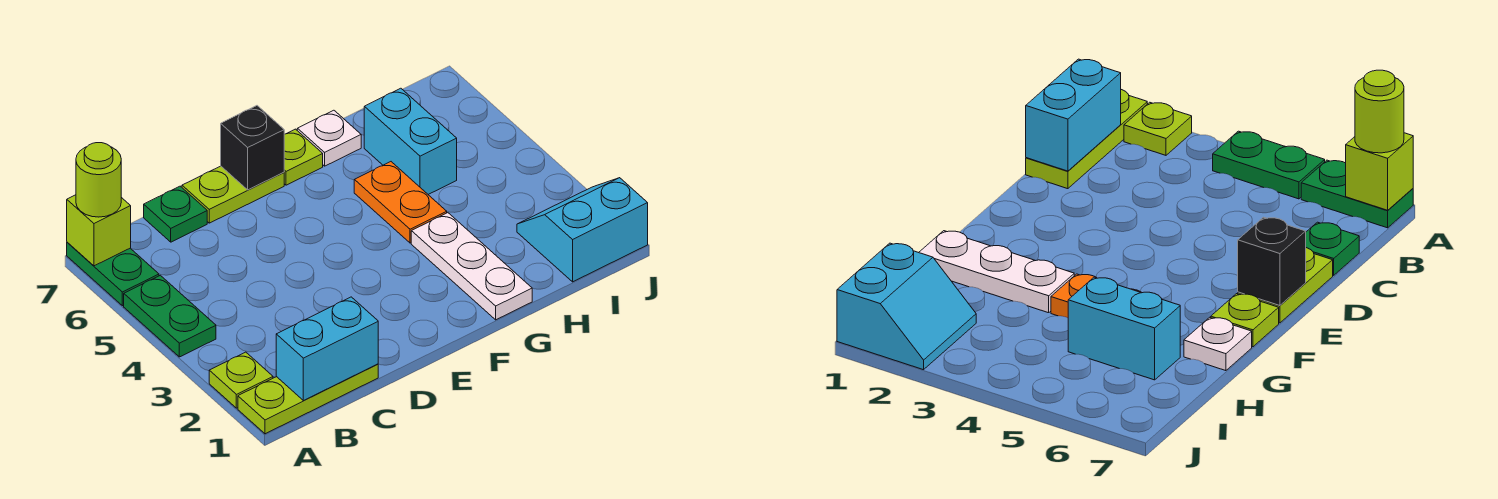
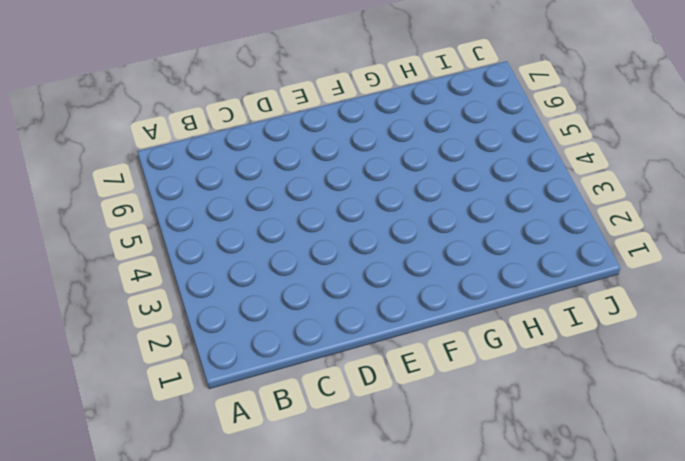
none -> lime 1x3 plate [238,364,378,434]
none -> lime 1x1 plate [209,352,273,408]
none -> green 1x2 plate [124,275,216,357]

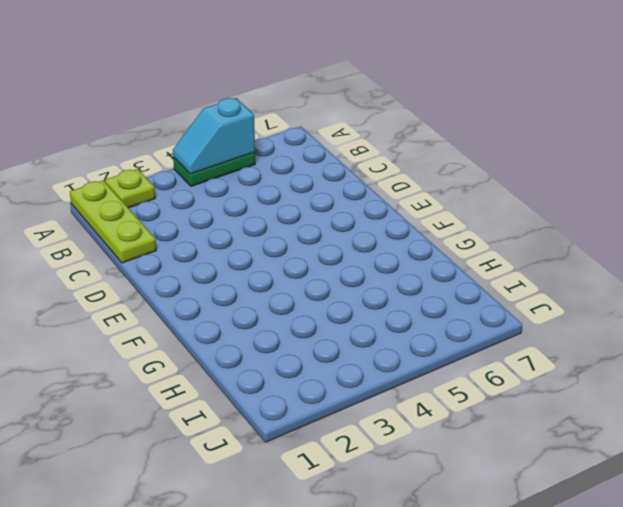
cyan 1x2 slope [173,98,255,174] -> none
none -> green 1x2 plate [67,242,159,306]
none -> green 1x1 plate [144,186,207,242]
none -> lime 1x2 plate [182,166,284,223]

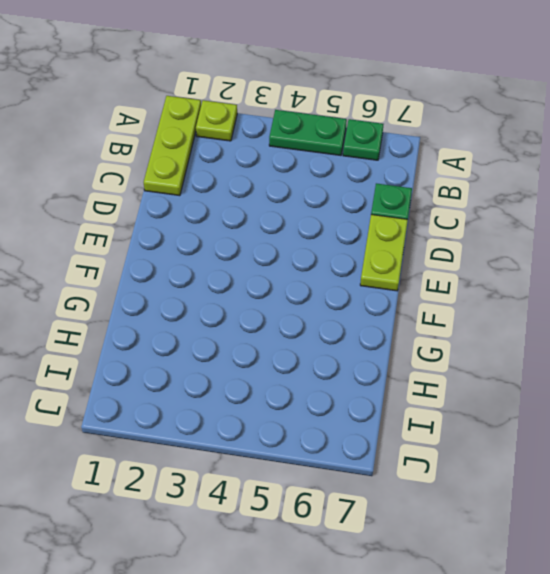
green 1x1 plate [343,119,383,160] -> green 1x2 plate [67,242,159,306]
none -> lime 1x1 plate [284,129,323,185]
none -> white 1x3 plate [411,213,532,320]
none -> orange 1x2 plate [354,162,447,243]

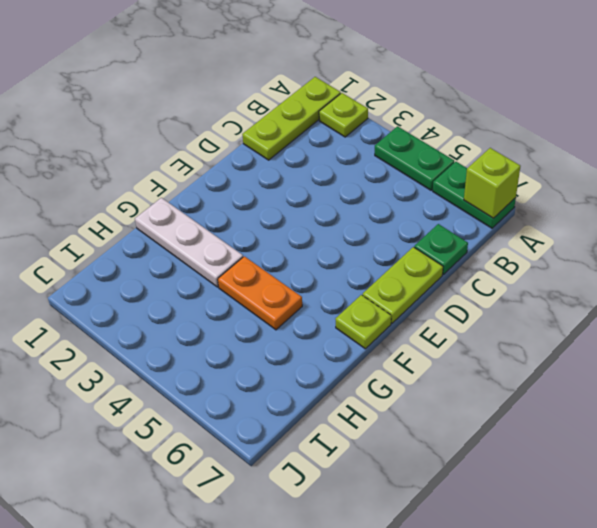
none -> white 1x1 plate [297,110,361,166]
none -> cyan 1x2 brick [364,88,457,194]
none -> cyan 2x2 slope [517,178,648,282]

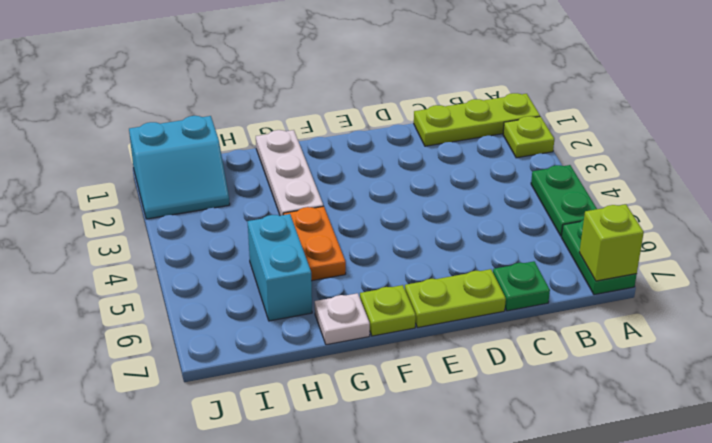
none -> cyan 1x2 brick [276,297,378,401]
none -> black 1x1 brick [221,106,284,190]
none -> lime 1x1 round brick [76,143,121,217]

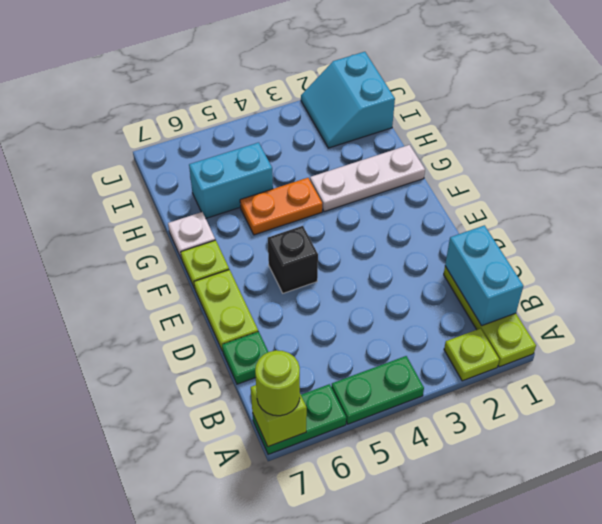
black 1x1 brick [268,226,318,293] -> black 1x1 brick moved to [221,106,284,190]

